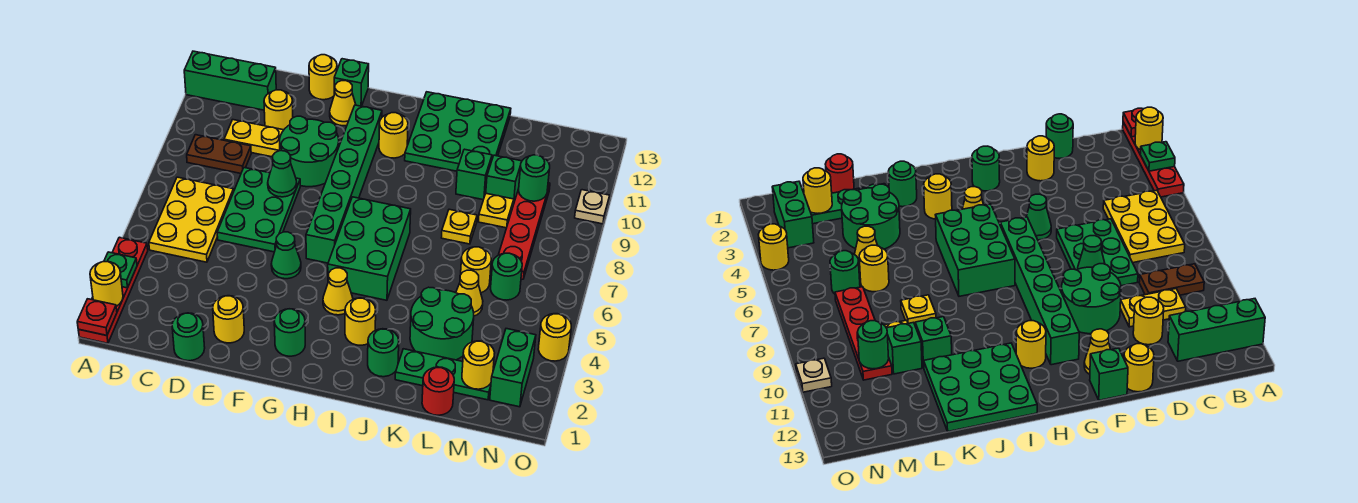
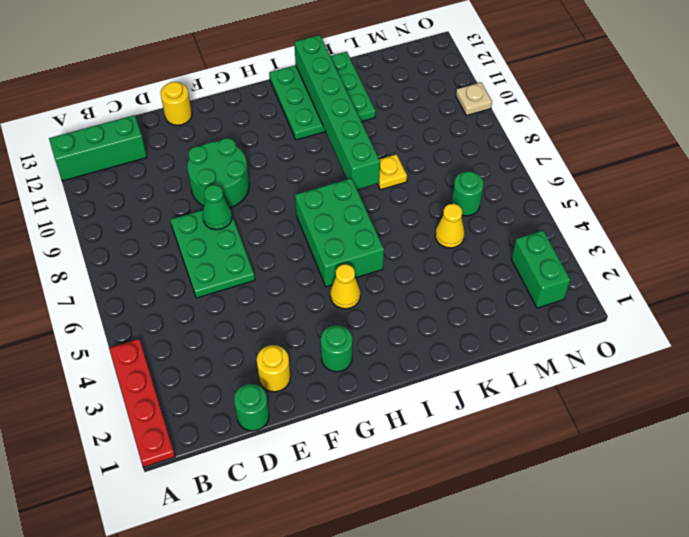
green 1x6 brick [294,35,380,190] -> green 1x6 brick moved to [306,105,382,263]
none -> yellow 2x3 plate [149,177,234,262]
none -> brown 1x2 plate [187,135,251,173]
none -> yellow 1x2 plate [224,120,283,157]
none -> yellow 1x1 round brick [264,90,293,130]

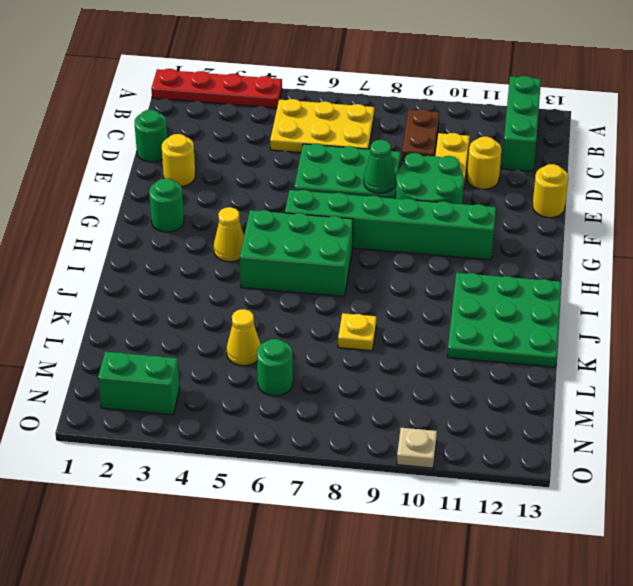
none -> green 1x1 cone [271,232,301,279]
none -> yellow 1x1 cone [330,81,356,126]
none -> green 1x1 brick [334,59,369,106]
none -> yellow 1x1 round brick [379,113,408,158]

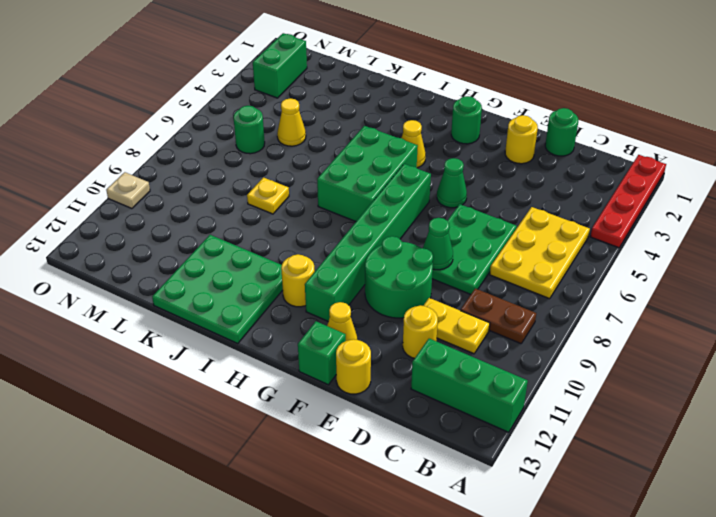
none -> yellow 1x1 round brick [345,298,376,345]
none -> green 1x1 round brick [368,329,399,377]
none -> green 1x3 plate [395,349,494,400]
none -> green 2x2 round brick [410,287,474,360]

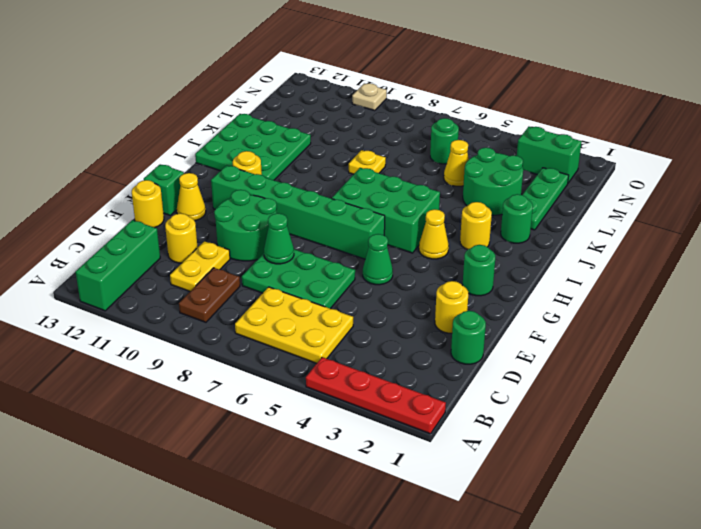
none -> green 1x1 brick [456,149,492,200]
none -> red 1x1 round brick [422,367,454,415]
none -> yellow 1x1 round brick [461,247,491,293]
none -> yellow 1x1 plate [478,193,514,228]

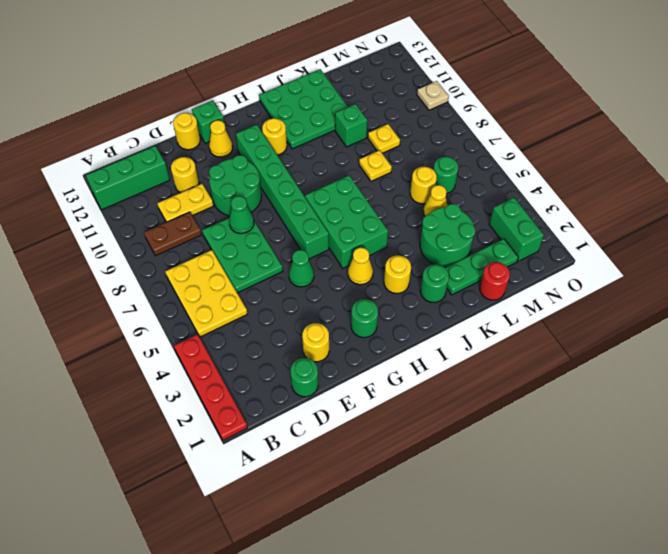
none -> green 1x1 brick [486,155,522,205]
none -> red 1x4 plate [499,183,550,279]
none -> yellow 1x1 round brick [538,314,571,361]
none -> red 1x1 plate [77,299,117,335]

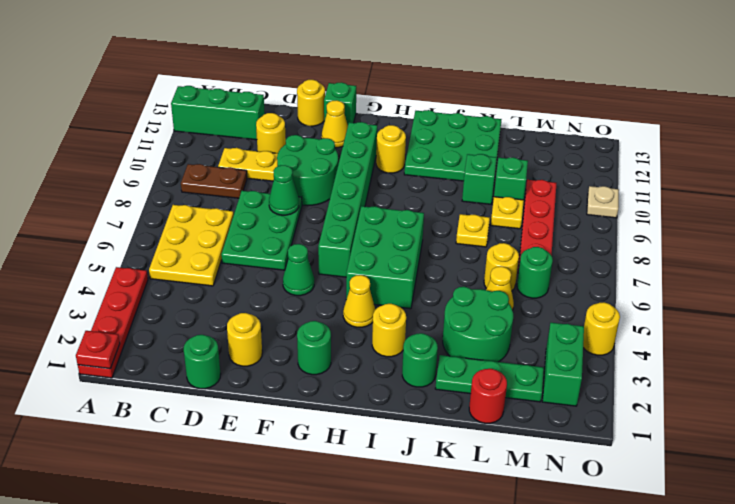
none -> yellow 1x1 round brick [90,262,123,306]
none -> green 1x1 plate [104,252,137,288]
none -> yellow 1x1 round brick [462,341,495,389]
none -> green 1x1 round brick [519,155,550,201]

